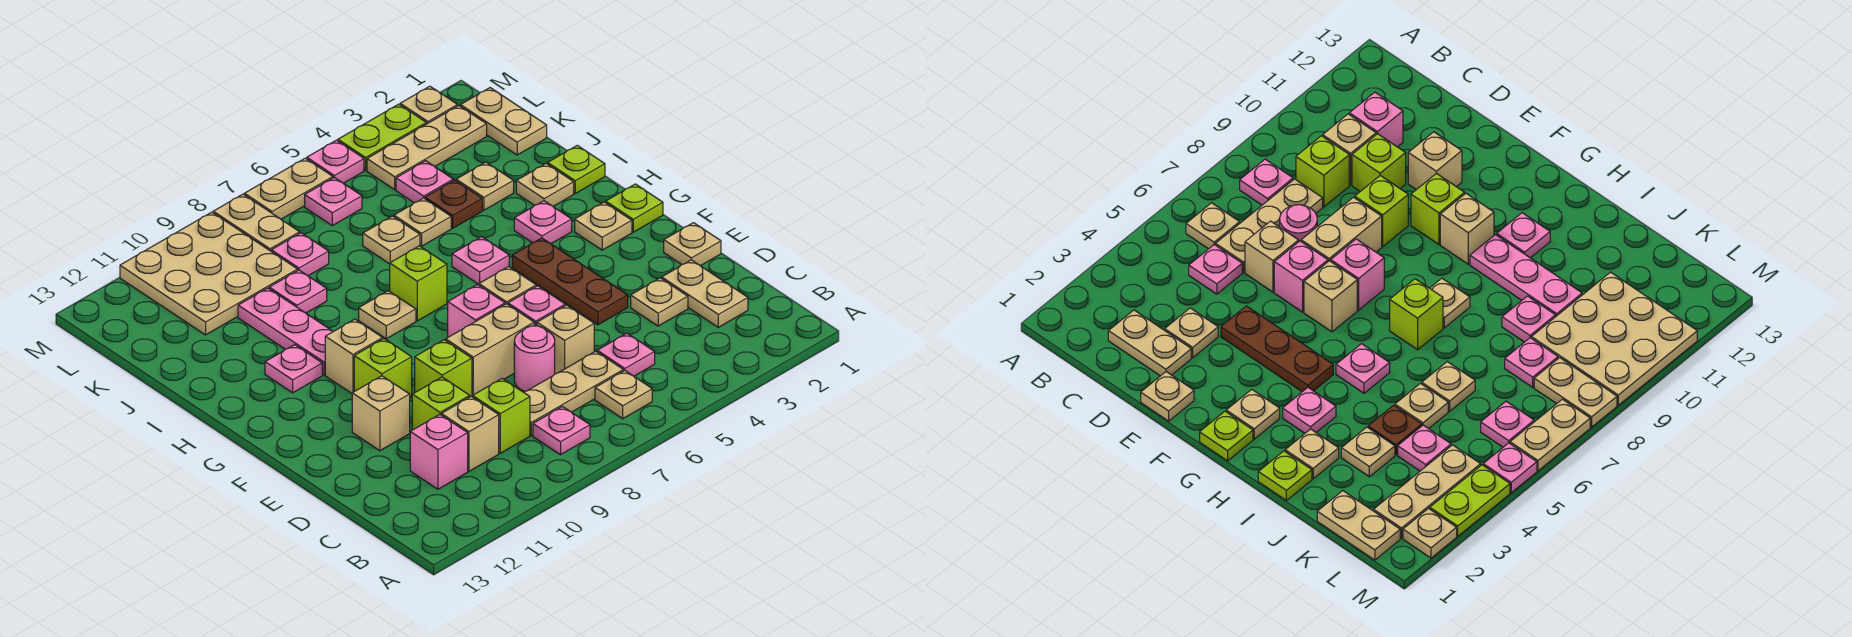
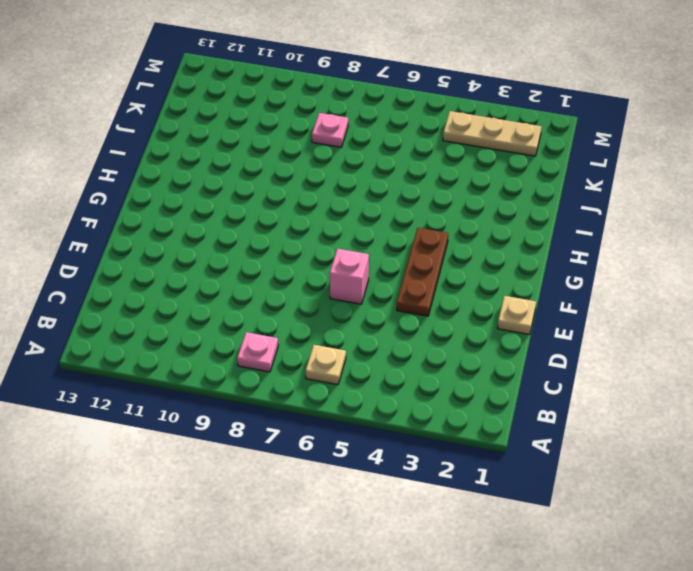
none -> tan 1x2 plate [662,260,748,327]
none -> pink 1x1 plate [597,333,655,376]
none -> tan 1x3 plate [524,351,623,435]
none -> lime 1x1 brick [473,378,530,453]

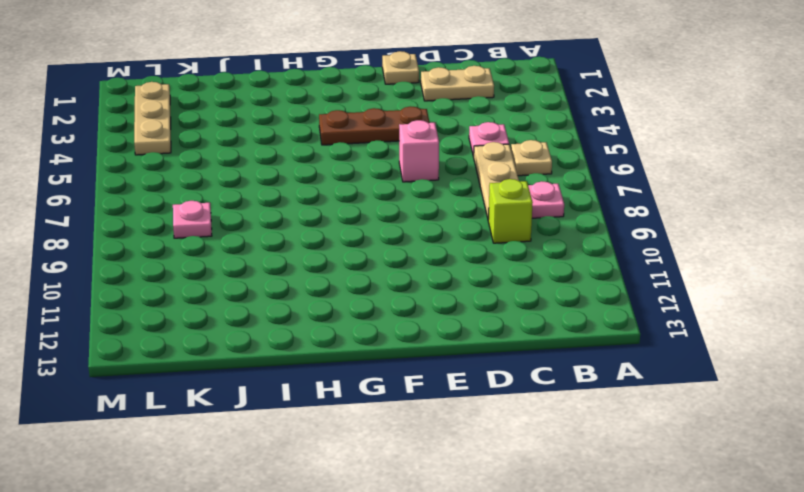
none -> tan 1x1 brick [441,397,499,471]
none -> pink 1x1 brick [410,415,468,489]
none -> tan 1x1 plate [631,278,688,326]
none -> tan 1x1 brick [537,305,594,374]

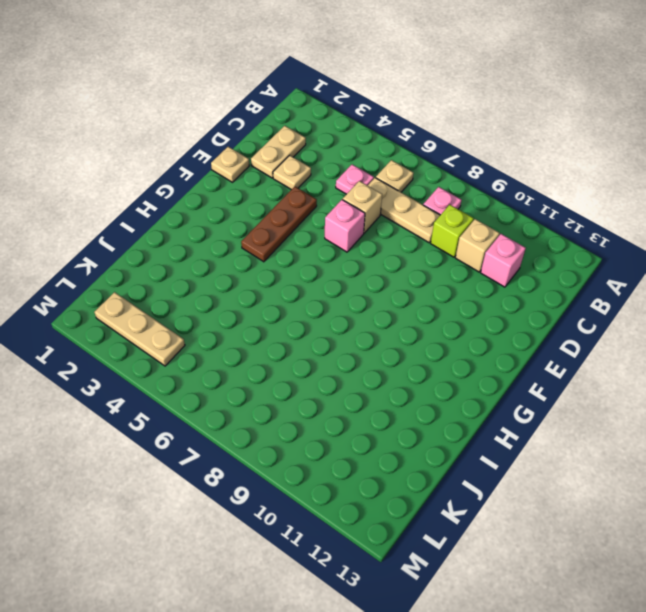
none -> pink 1x1 round brick [514,326,555,392]
none -> lime 1x1 brick [412,377,470,430]
none -> tan 1x2 brick [446,304,534,396]
none -> lime 1x1 brick [415,340,472,397]

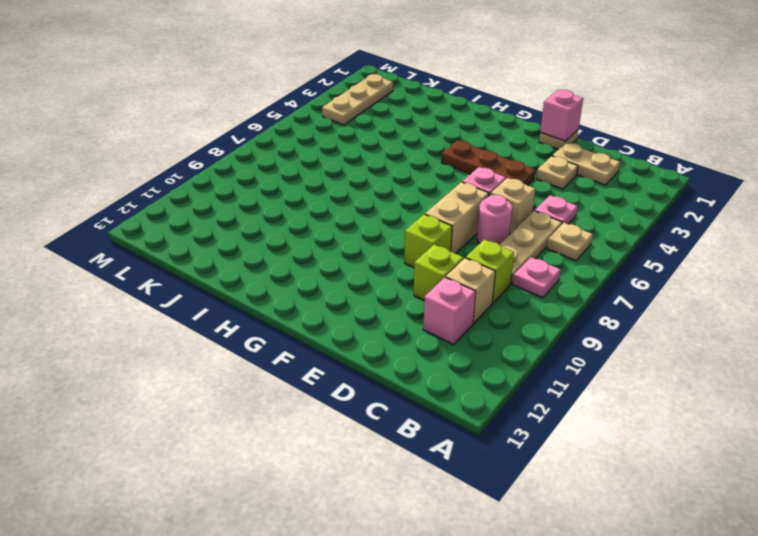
pink 1x1 brick [540,90,583,141] -> pink 1x1 brick moved to [448,285,505,337]
none -> tan 1x1 brick [352,376,410,451]
none -> tan 1x1 brick [479,267,536,304]
none -> lime 1x1 brick [354,339,412,397]
none -> lime 1x1 plate [606,184,663,232]

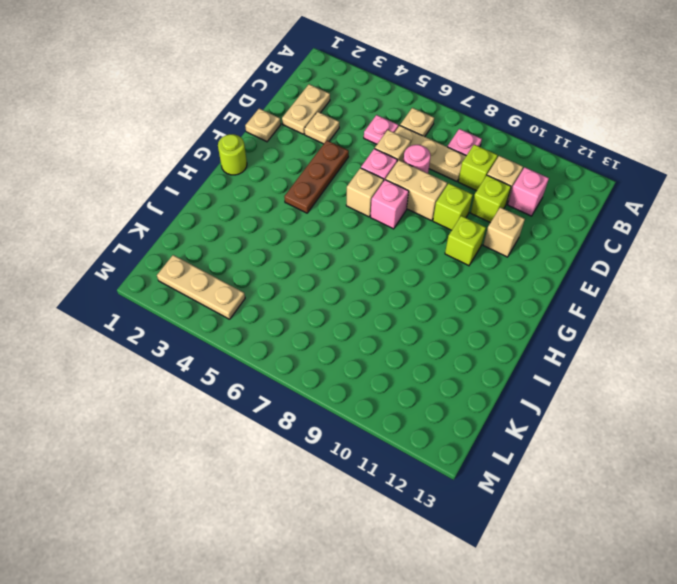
lime 1x1 round brick [218,134,247,175] -> lime 1x1 plate [606,184,663,232]
none -> tan 1x1 plate [575,202,632,250]
none -> tan 1x1 brick [325,319,383,393]
none -> pink 1x1 plate [514,201,572,244]
none -> pink 1x1 plate [452,237,509,284]

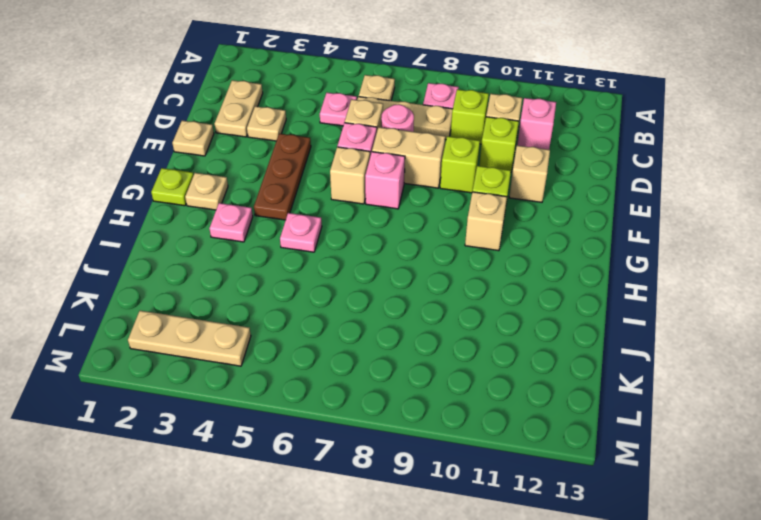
none -> lime 1x1 brick [390,246,447,321]
none -> tan 1x1 plate [359,291,416,339]
none -> pink 1x3 plate [238,288,333,375]
none -> pink 1x1 plate [265,345,322,393]

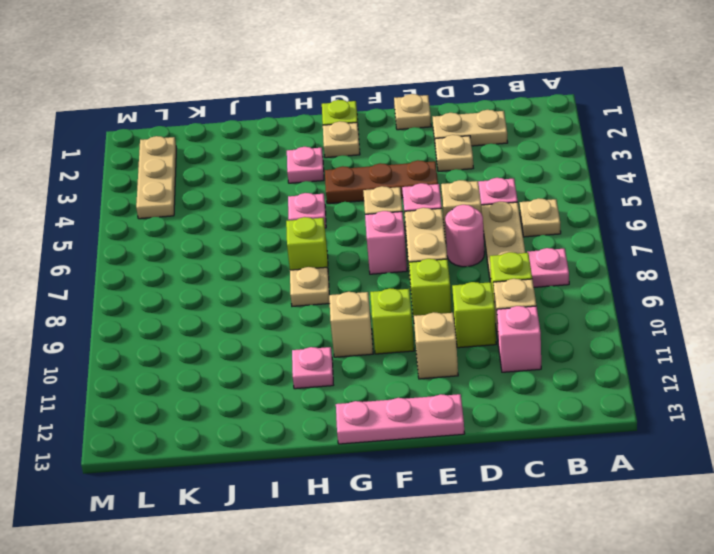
pink 1x3 plate [336,394,465,444] -> pink 1x3 plate moved to [238,288,333,375]
none -> lime 1x1 plate [548,145,605,193]
none -> tan 1x1 plate [516,164,574,206]
none -> tan 1x1 plate [456,162,514,210]
none -> brown 1x1 plate [425,180,482,228]

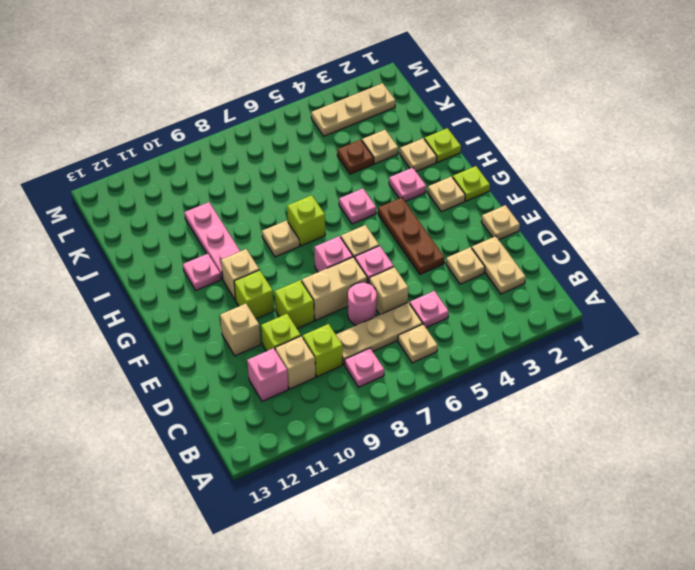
none -> tan 1x1 plate [394,198,451,246]
none -> tan 1x1 plate [363,216,420,264]
none -> pink 1x1 plate [269,270,327,313]
none -> tan 1x2 plate [460,88,547,155]

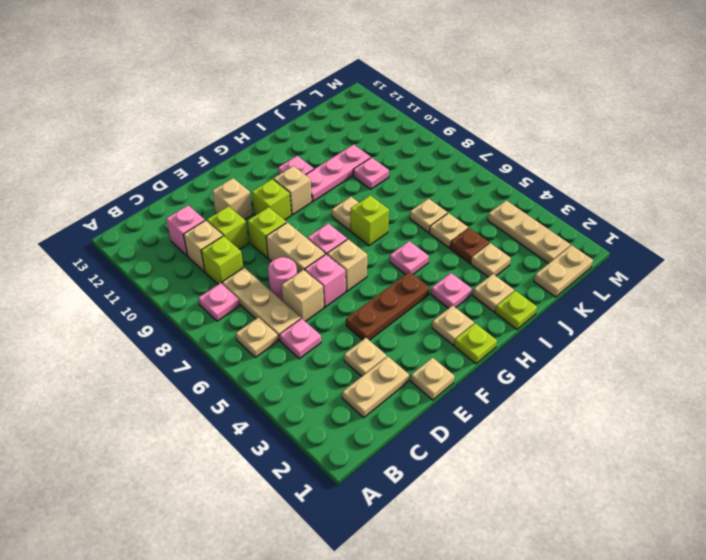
none -> pink 1x1 plate [396,161,453,203]
none -> pink 1x1 plate [271,233,329,276]
none -> tan 3x3 plate [120,212,298,335]
none -> pink 1x1 plate [305,177,362,226]

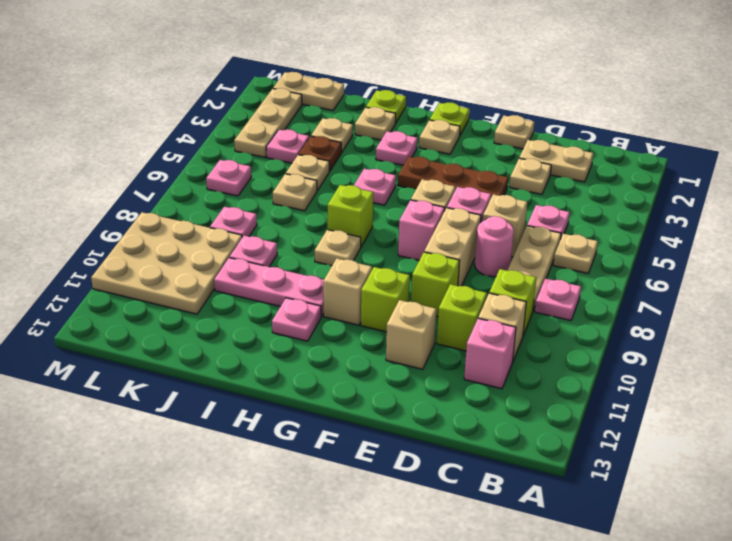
none -> tan 1x2 plate [213,194,300,251]
none -> tan 1x1 plate [400,86,458,124]
none -> lime 1x2 plate [338,104,426,170]
none -> pink 1x1 plate [307,140,364,183]

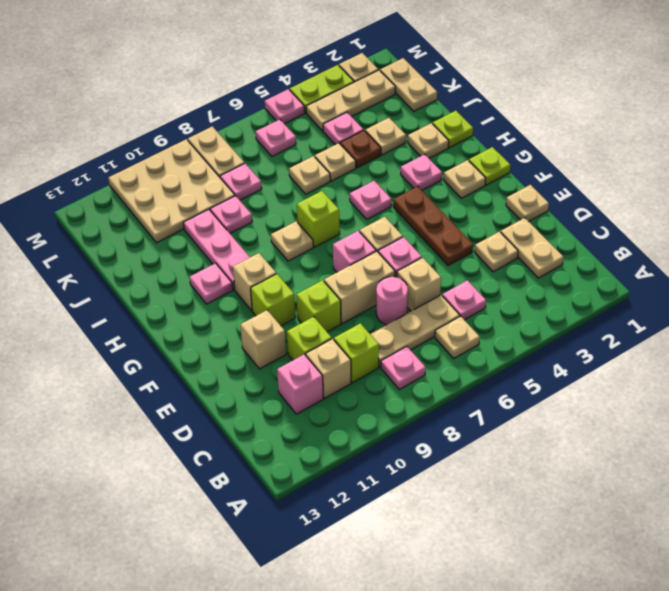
none -> tan 1x2 plate [244,158,333,219]

